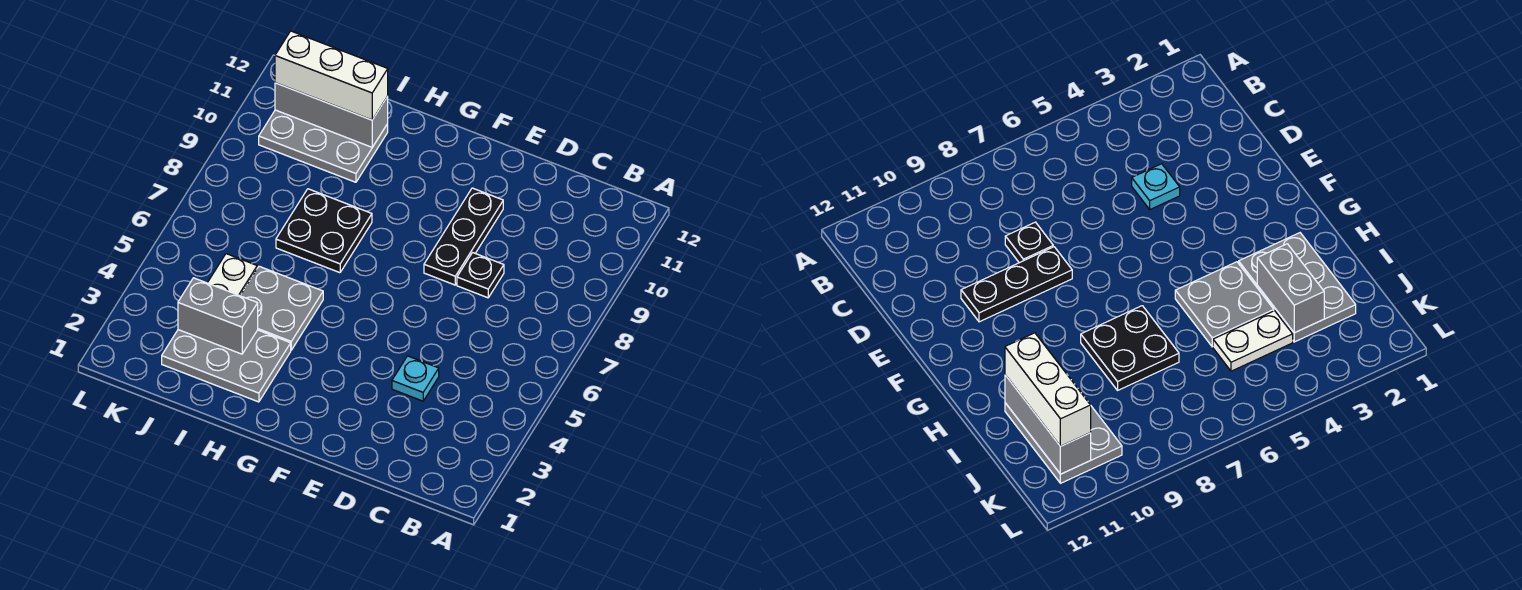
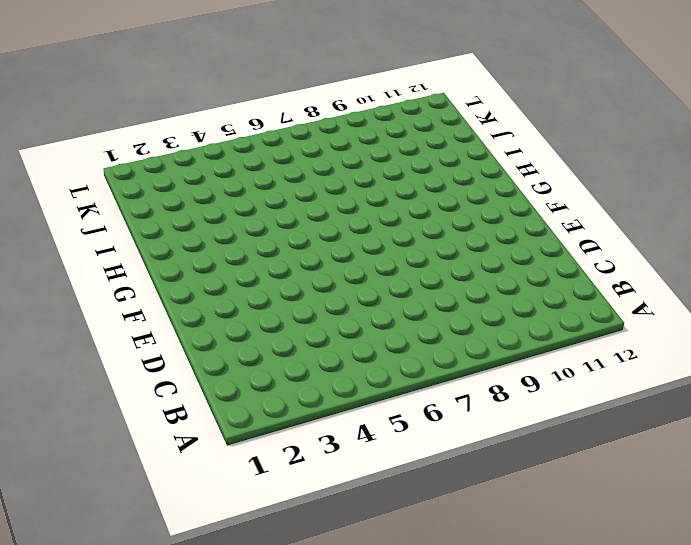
none -> cyan 1x1 plate [392,356,439,401]
none -> black 1x1 plate [457,253,504,298]

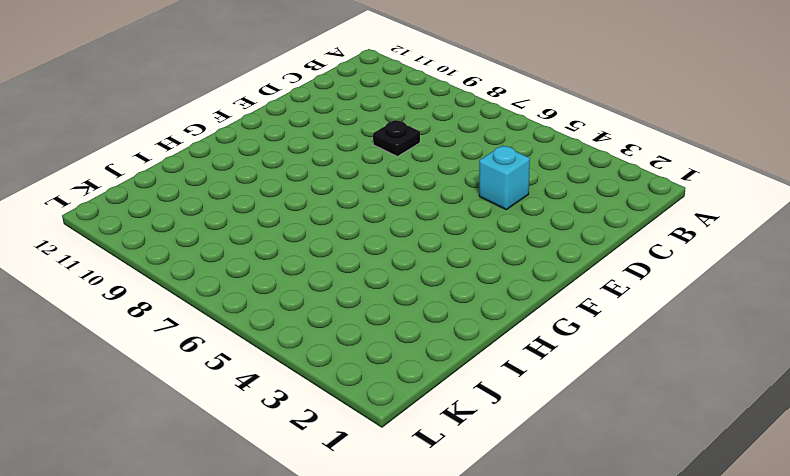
cyan 1x1 brick [479,145,530,210] -> cyan 1x1 plate [392,356,439,401]
none -> black 1x3 plate [424,188,503,285]
none -> grey 2x3 plate [162,330,291,402]

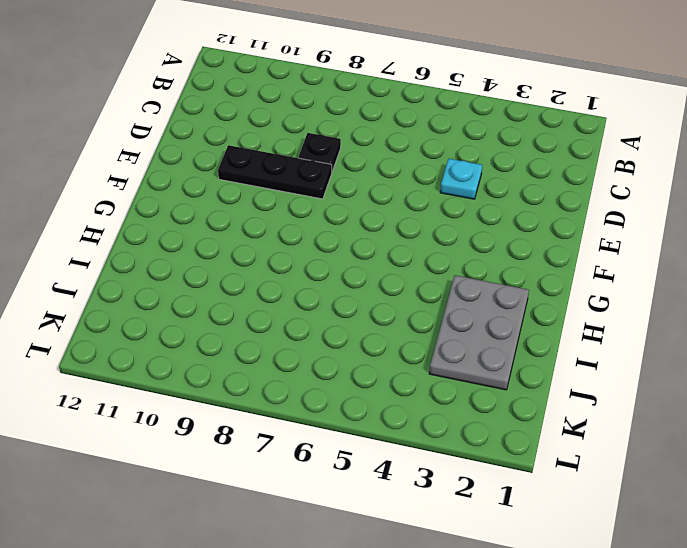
none -> grey 2x2 plate [240,266,323,350]
none -> black 2x2 plate [276,189,372,273]

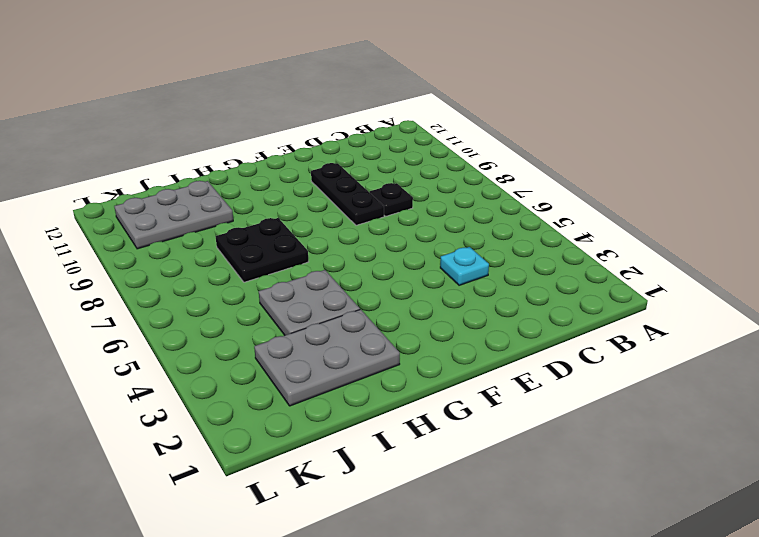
none -> white 1x2 plate [208,254,257,296]
none -> grey 1x2 brick [178,278,258,354]

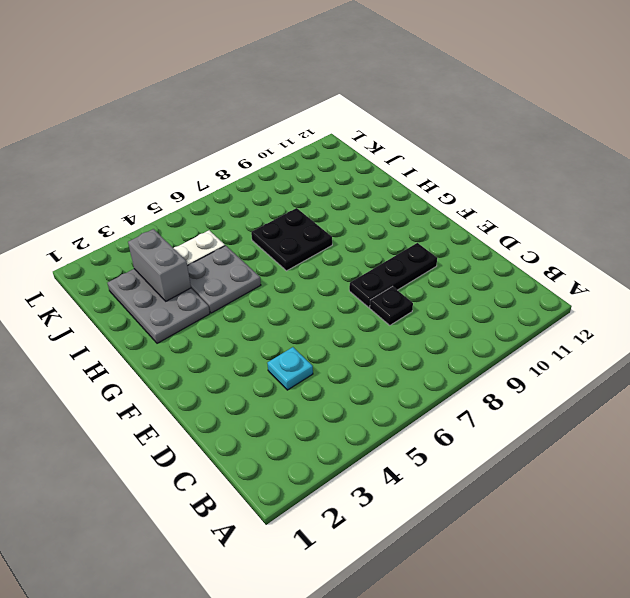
none -> grey 2x3 plate [259,110,388,182]
none -> grey 1x3 brick [275,83,388,147]

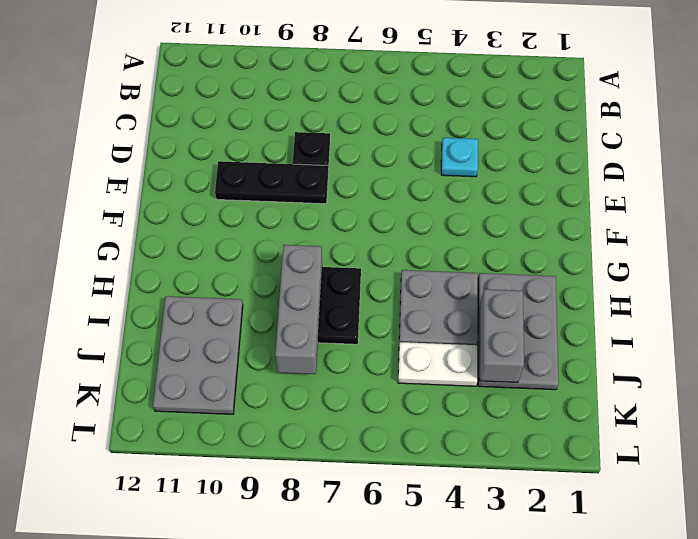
grey 1x3 brick [275,245,322,374] -> grey 1x3 brick moved to [275,83,388,147]
none -> white 1x3 brick [275,31,388,120]

